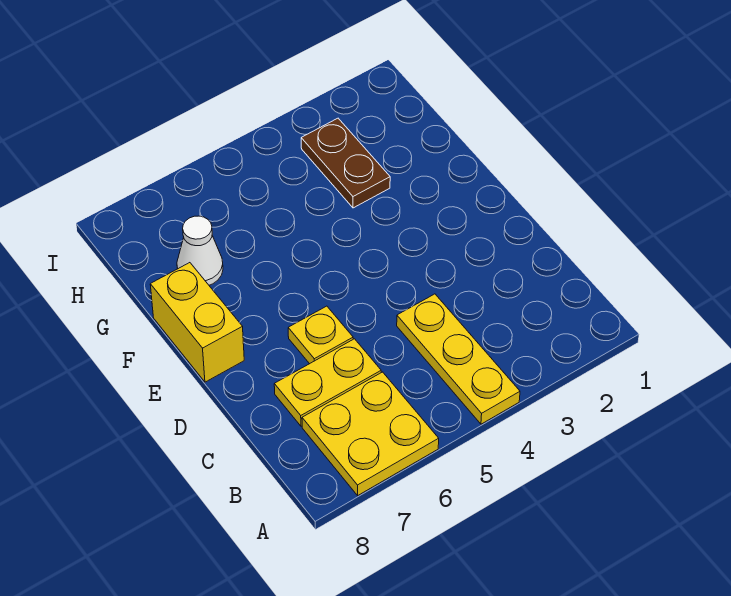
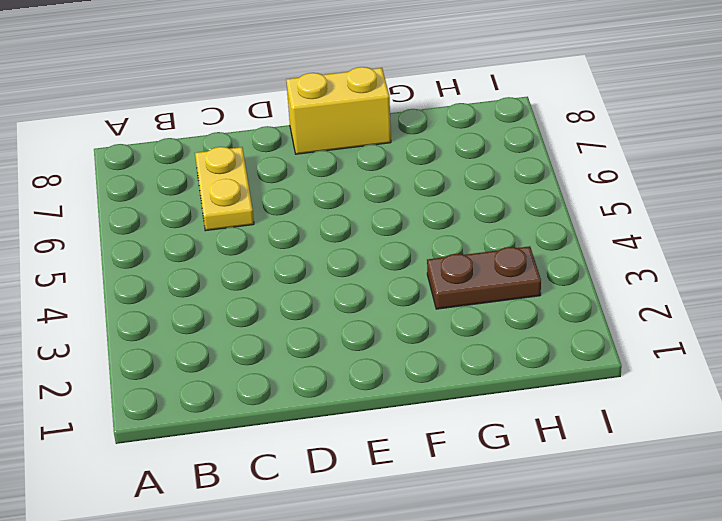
none -> yellow 1x3 plate [397,294,520,424]
none -> yellow 2x2 plate [302,372,439,495]

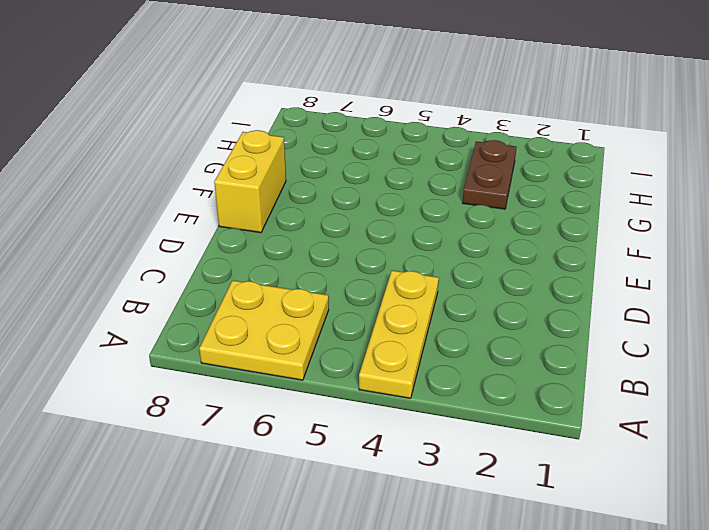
none -> yellow 1x2 plate [274,339,381,426]
none -> yellow 1x1 plate [288,306,353,364]

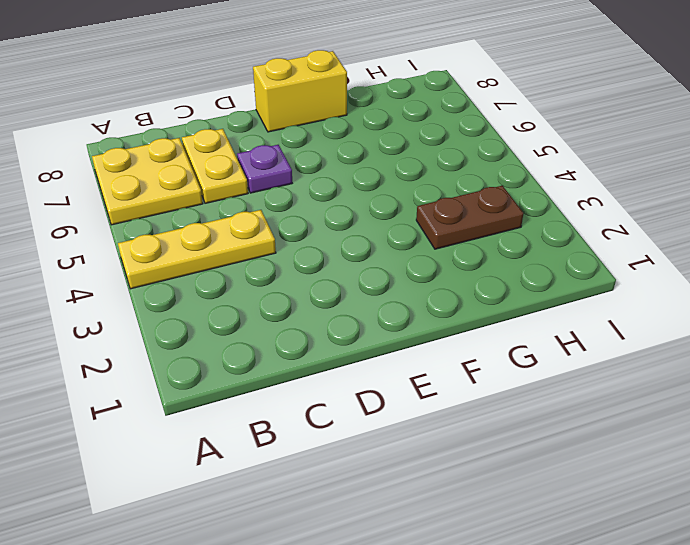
purple 1x1 plate [237,145,292,193] -> yellow 1x1 plate [288,306,353,364]
none -> white 1x1 cone [177,216,223,285]

